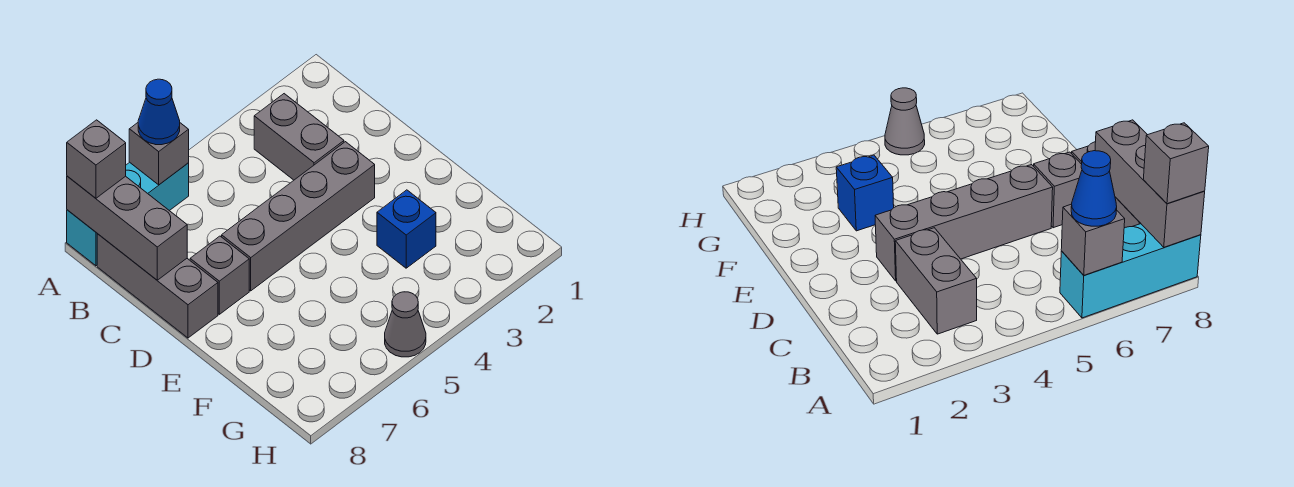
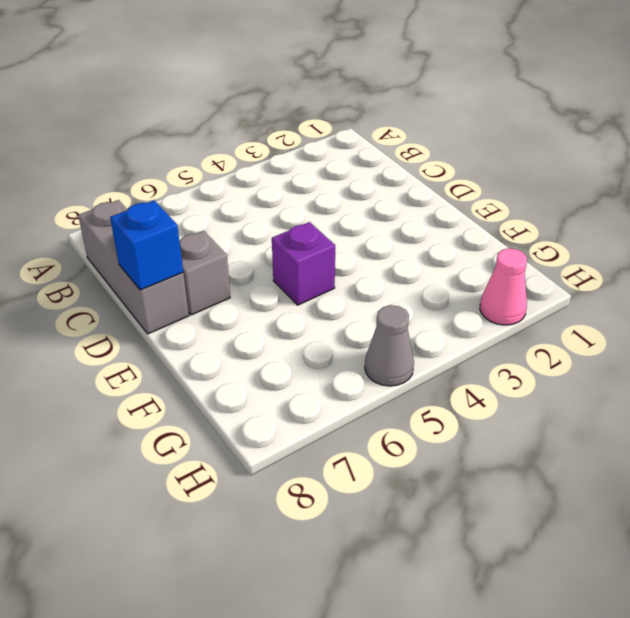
blue 1x1 brick [110,200,183,290] -> blue 1x1 brick moved to [377,190,436,268]
purple 1x1 brick [272,222,335,305] -> none
pink 1x1 cone [480,248,527,325] -> none
none -> cyan 1x3 brick [67,162,189,266]
none -> grey 1x2 brick [254,94,344,180]

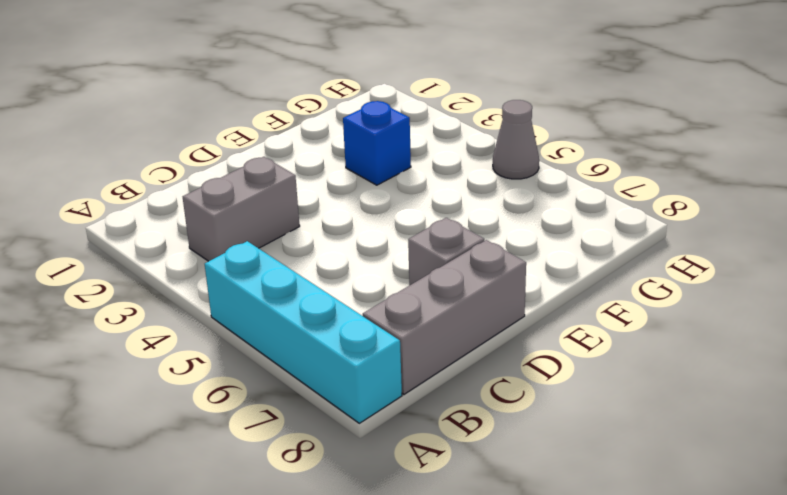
cyan 1x4 brick [205,241,402,423] -> cyan 1x3 brick [67,162,189,266]
none -> grey 1x4 brick [222,142,375,291]
none -> grey 1x1 brick [129,123,189,185]

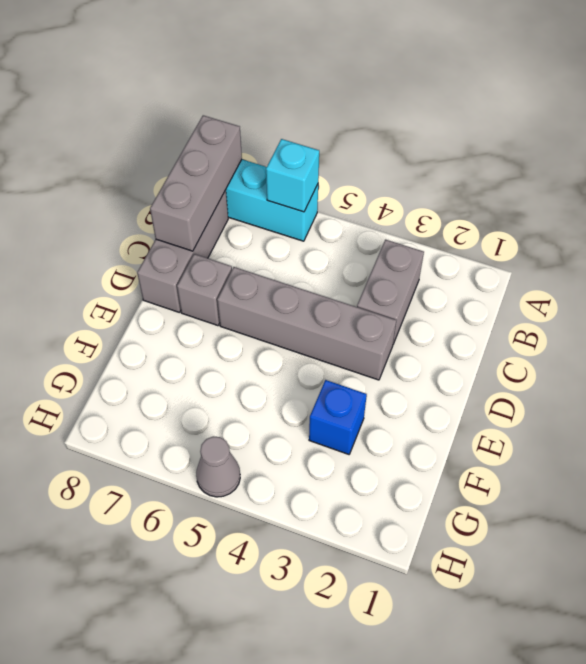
cyan 1x1 brick [266,139,319,212] -> grey 1x1 brick [129,123,189,185]
none -> blue 1x1 cone [138,79,180,145]
none -> grey 1x1 brick [67,120,126,198]

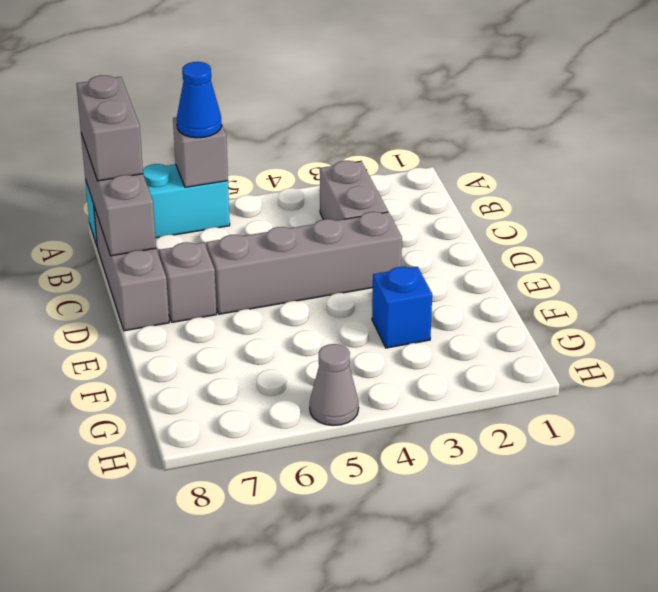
grey 1x2 brick [77,75,143,181] -> grey 1x1 brick [67,120,126,198]

